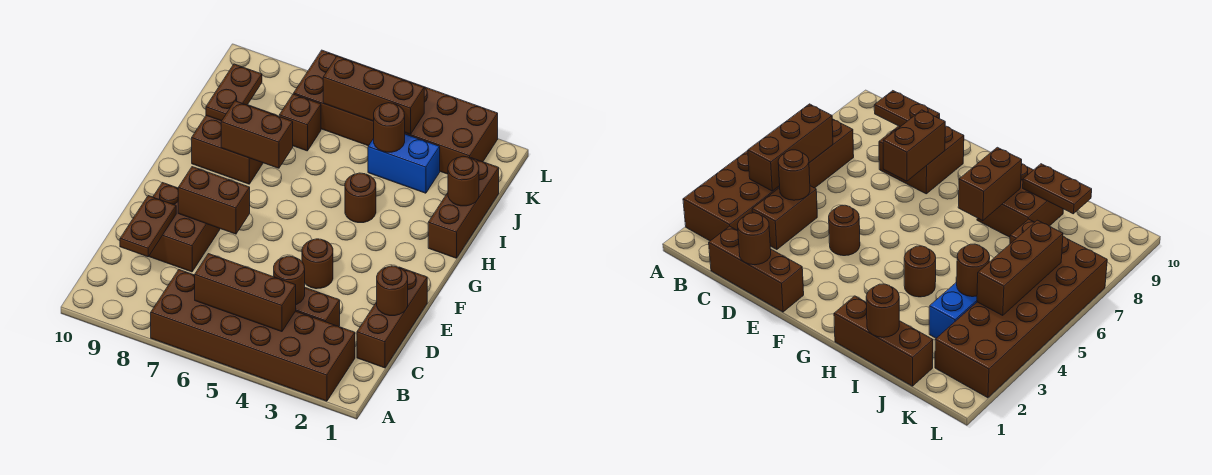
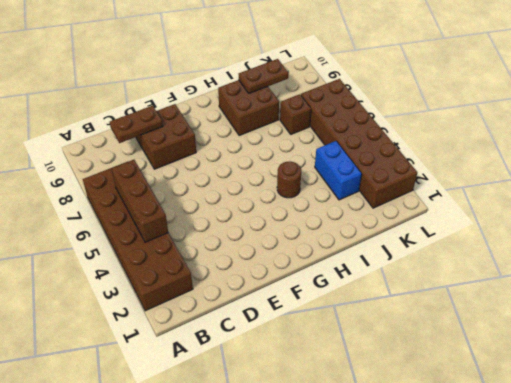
none -> brown 1x3 brick [357,267,427,368]
none -> brown 1x2 brick [296,288,340,327]
none -> brown 1x1 round brick [302,239,333,289]

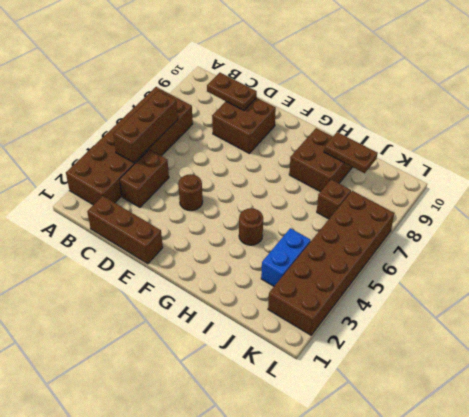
none -> brown 1x3 brick [428,158,499,258]
none -> brown 1x1 round brick [274,256,305,305]
none -> brown 1x1 round brick [377,266,408,316]

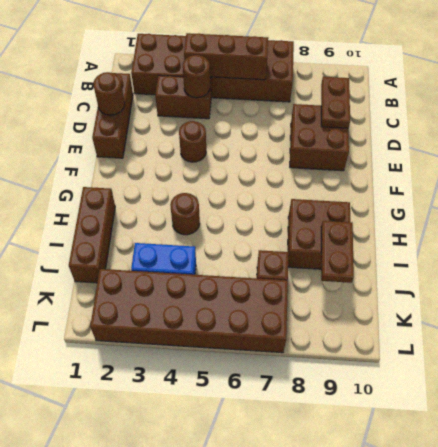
none -> brown 1x2 brick [178,167,250,234]
none -> brown 1x2 brick [221,101,293,168]
none -> brown 1x1 round brick [448,156,479,206]

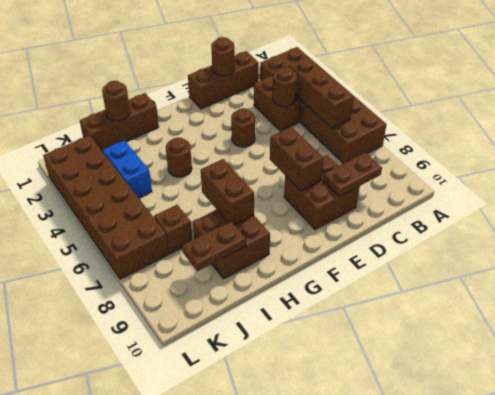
none -> brown 1x1 round brick [374,103,405,152]
none -> brown 1x3 brick [323,56,424,134]

